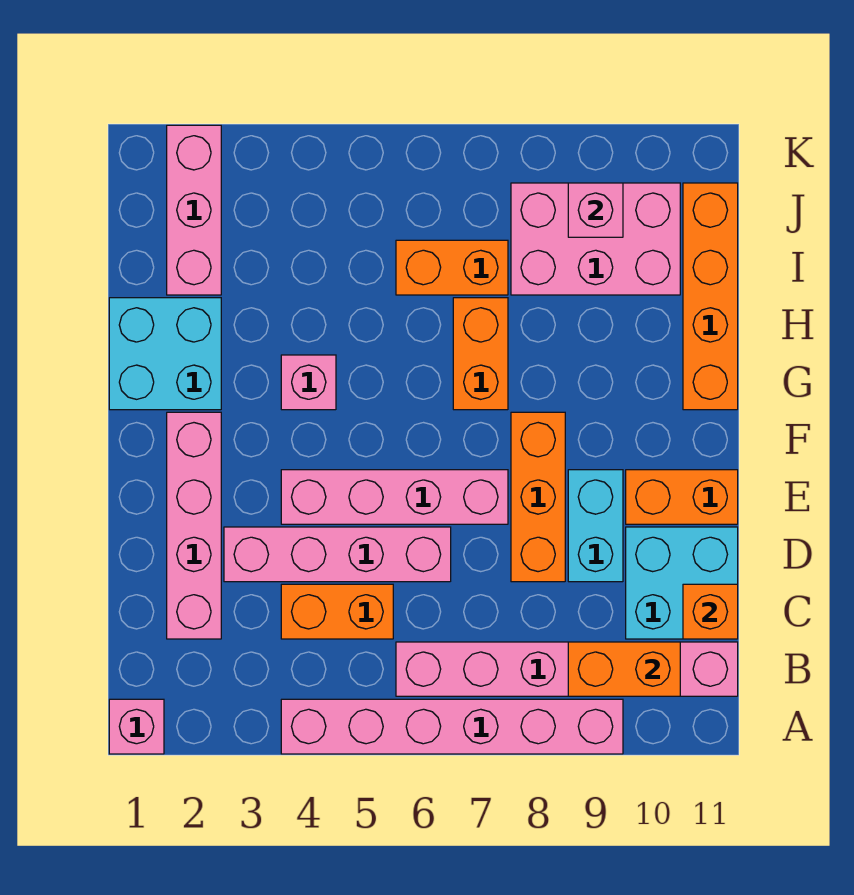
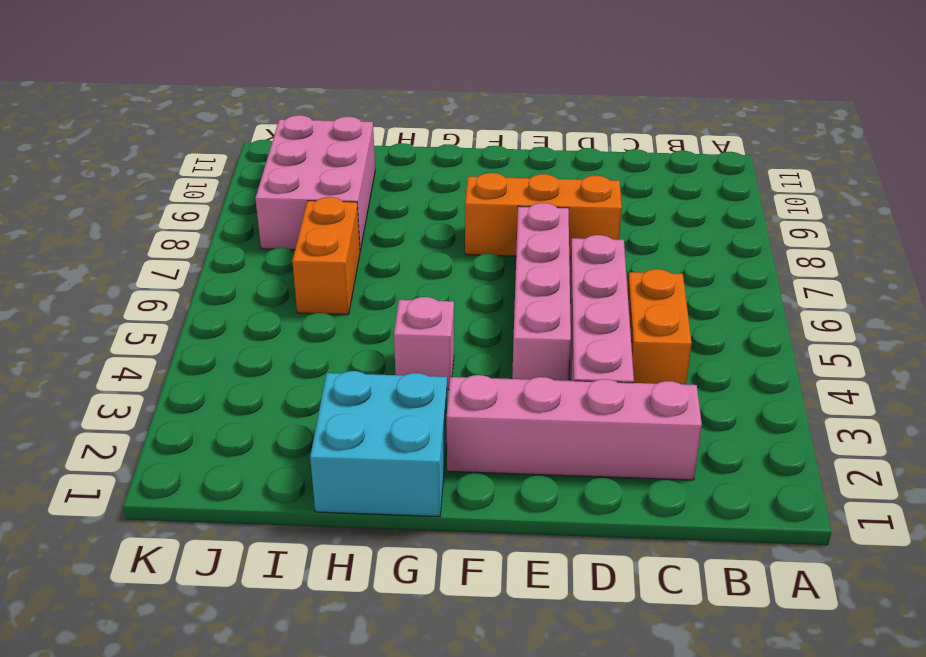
none -> pink 1x1 brick [109,699,164,754]
none -> pink 1x6 brick [281,699,623,754]
none -> pink 1x6 brick [396,642,738,696]

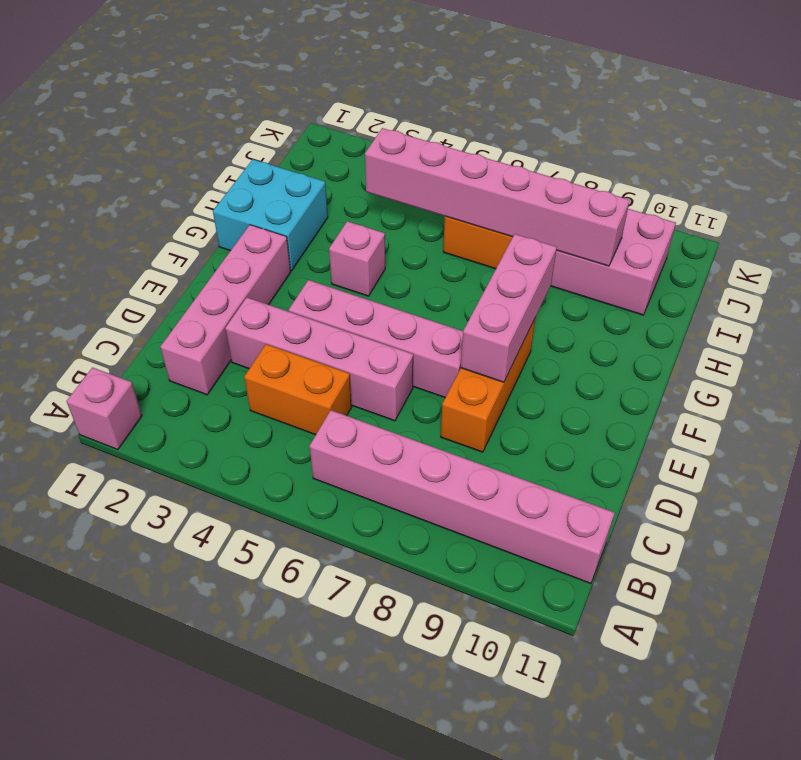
pink 1x3 brick [461,234,557,382] -> pink 1x3 brick moved to [167,125,221,295]
pink 1x6 brick [365,128,630,266] -> pink 1x6 brick moved to [281,699,623,754]
none -> cyan 2x2 brick [626,527,738,639]
none -> cyan 1x2 brick [568,470,623,582]
none -> orange 1x2 brick [626,470,738,524]

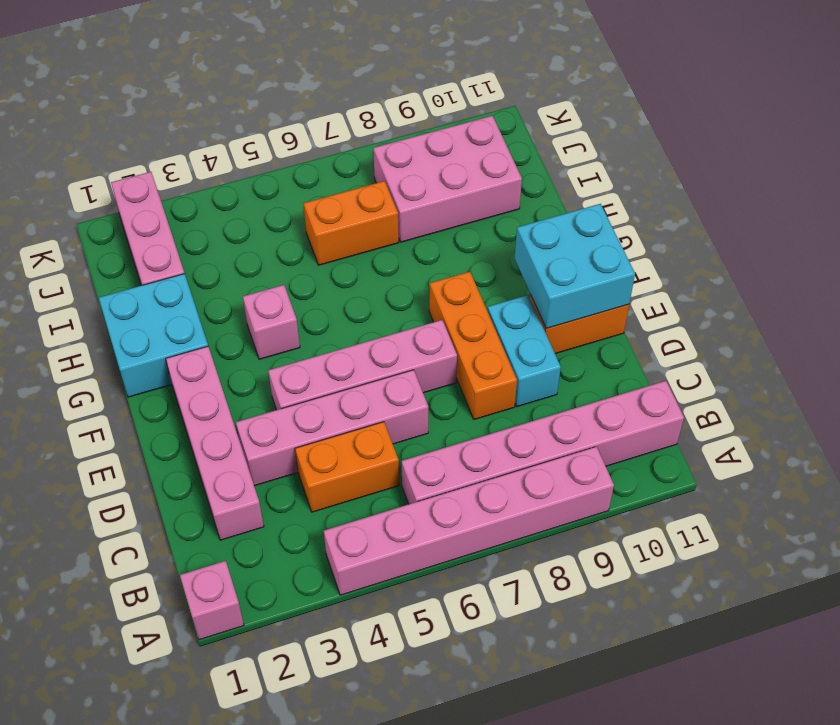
cyan 2x2 brick [515,204,635,328] -> cyan 2x2 brick moved to [626,527,738,639]
none -> orange 1x2 brick [453,298,508,410]
none -> orange 1x4 brick [683,183,738,410]
none -> orange 1x2 brick [568,642,680,696]

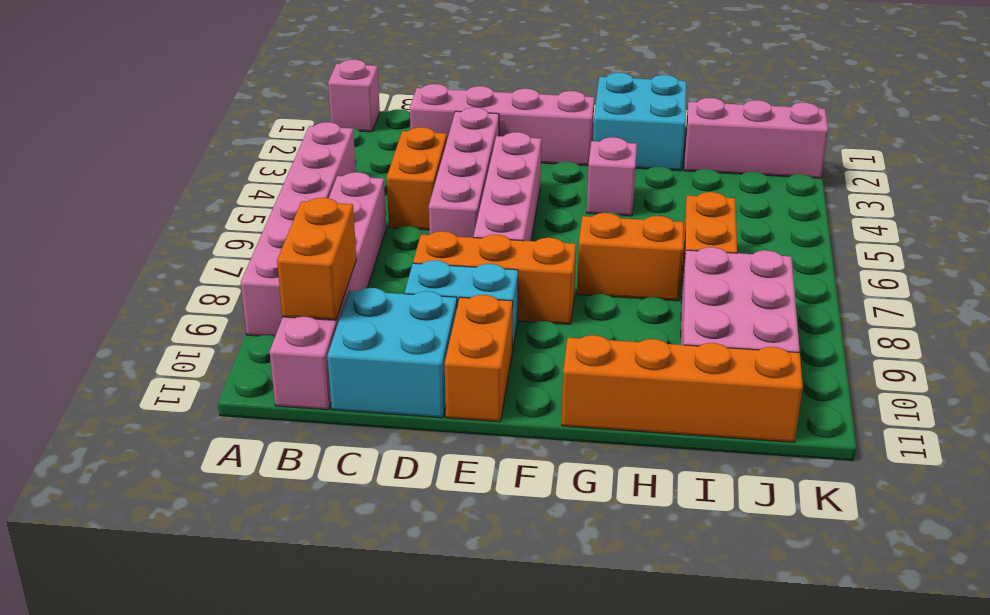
none -> orange 1x1 brick [683,584,738,639]
none -> pink 1x1 brick [568,183,623,237]

